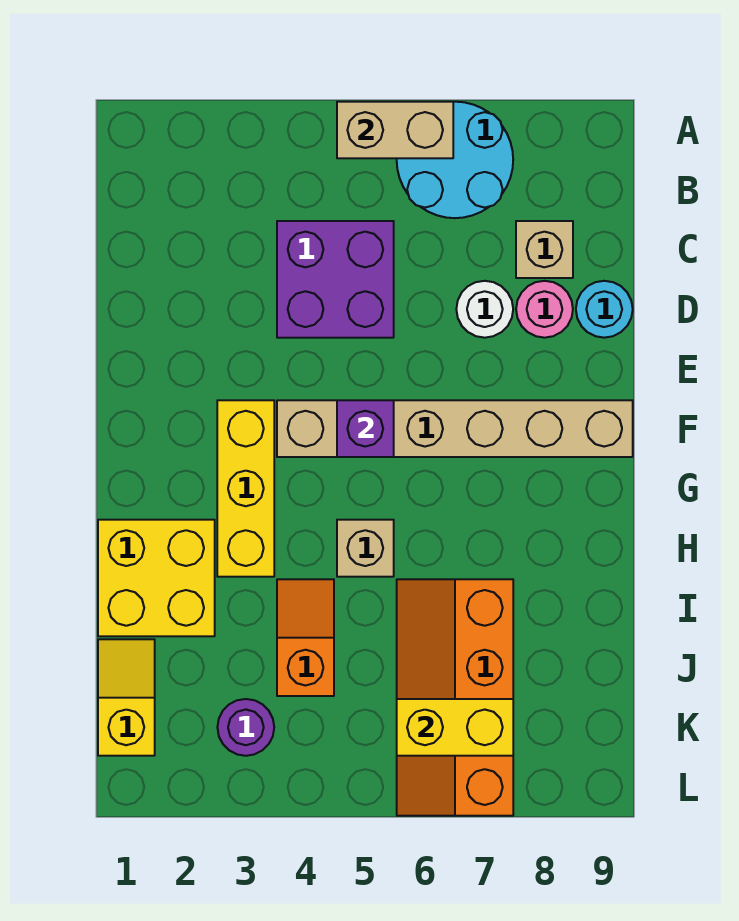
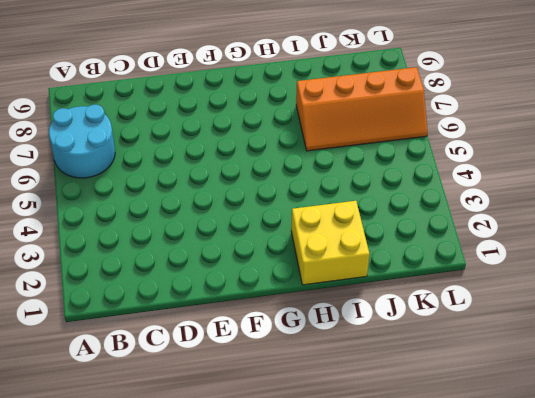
none -> purple 2x2 brick [277,221,394,338]
none -> tan 1x1 brick [516,221,573,278]
none -> white 1x1 round brick [456,281,513,338]

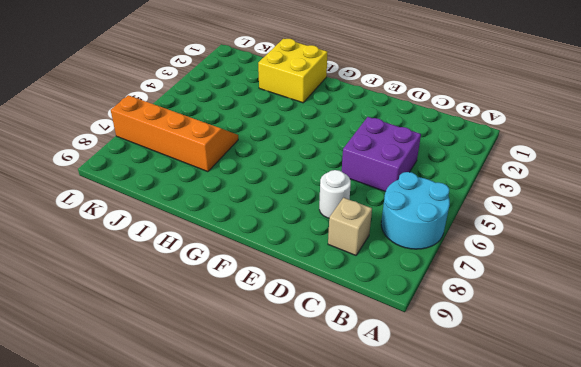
none -> pink 1x1 round brick [516,281,573,338]
none -> cyan 1x1 round brick [576,281,633,338]
none -> yellow 1x3 brick [217,400,274,577]

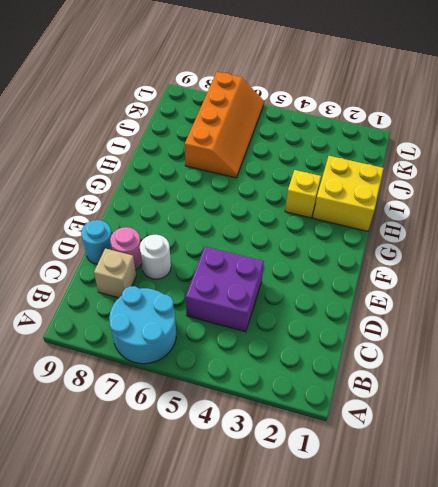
yellow 1x1 brick [285,170,321,218] -> yellow 1x3 brick [217,400,274,577]
none -> tan 1x6 brick [277,400,633,457]
none -> tan 1x1 brick [337,520,394,577]
none -> orange 1x2 slope [277,579,334,696]

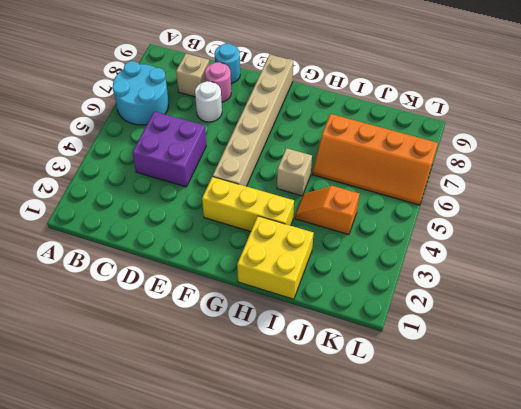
none -> yellow 1x2 slope [98,639,155,756]
none -> purple 1x1 round brick [217,699,274,756]
none -> tan 1x2 brick [337,102,453,158]

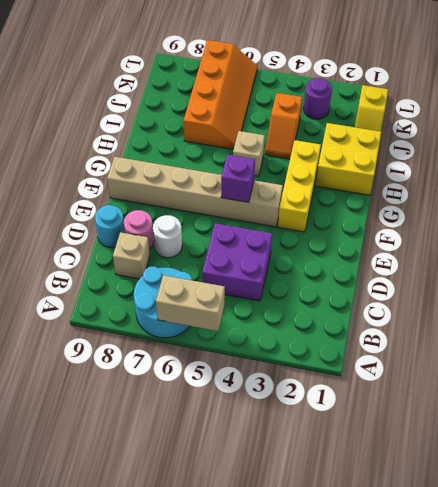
none -> yellow 1x2 brick [397,699,513,756]

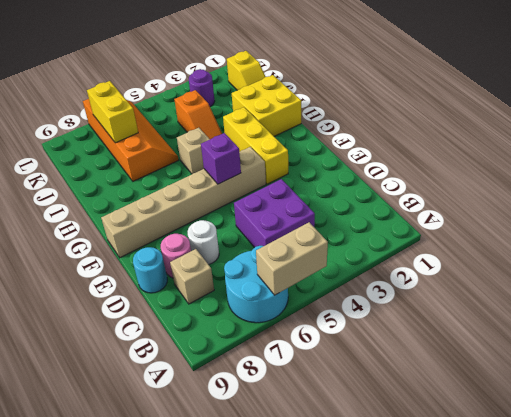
yellow 1x2 brick [87,81,138,143] -> yellow 1x2 brick turned to [397,699,513,756]

